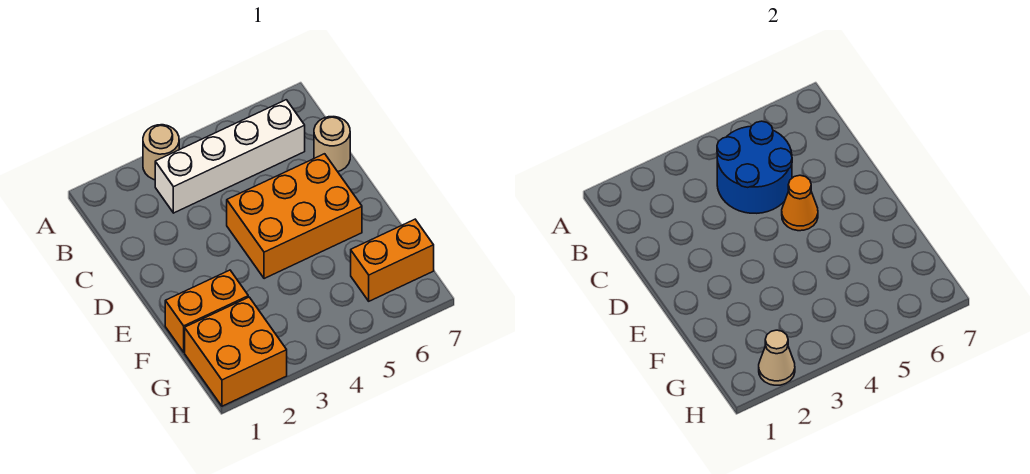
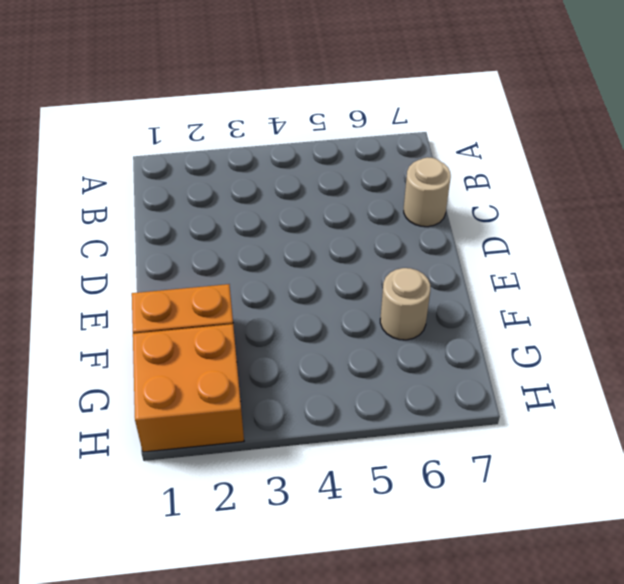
tan 1x1 round brick [380,268,430,340] -> tan 1x1 round brick moved to [143,125,179,180]
none -> white 1x4 brick [155,100,305,213]
none -> orange 2x3 brick [227,154,362,279]

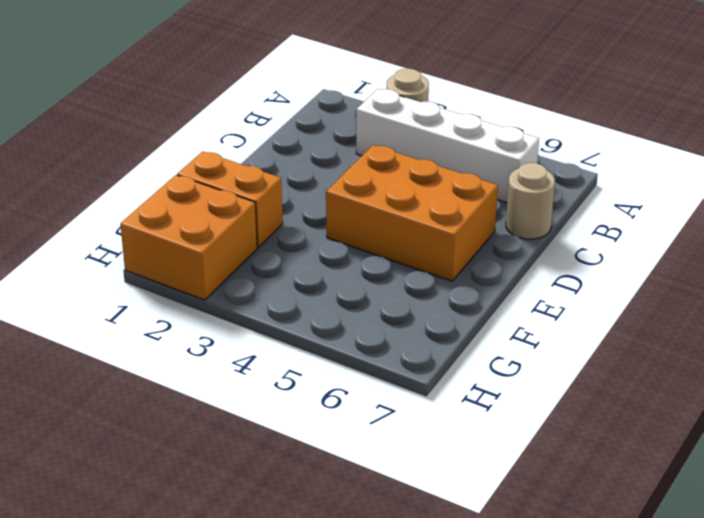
none -> orange 1x2 brick [351,219,434,301]
none -> blue 2x2 round brick [717,121,792,213]

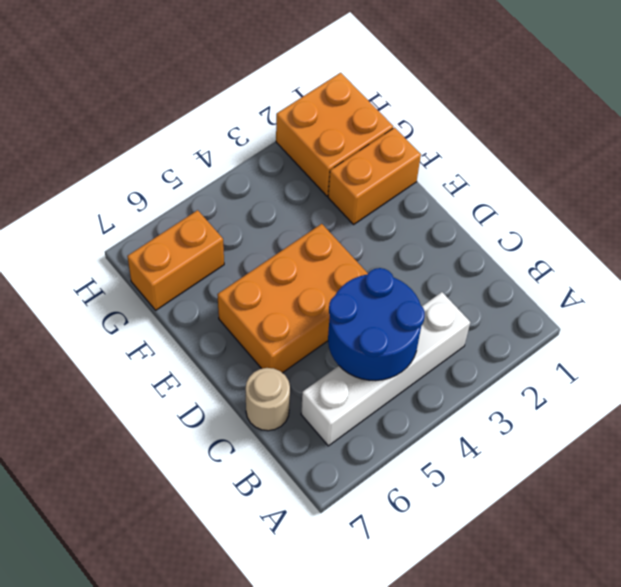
none -> tan 1x1 round brick [143,125,179,180]
none -> orange 1x1 cone [782,175,818,231]

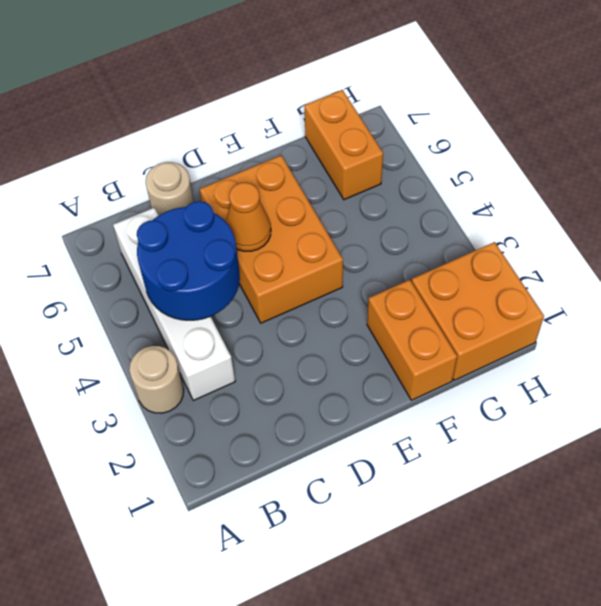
none -> tan 1x1 cone [759,330,795,385]

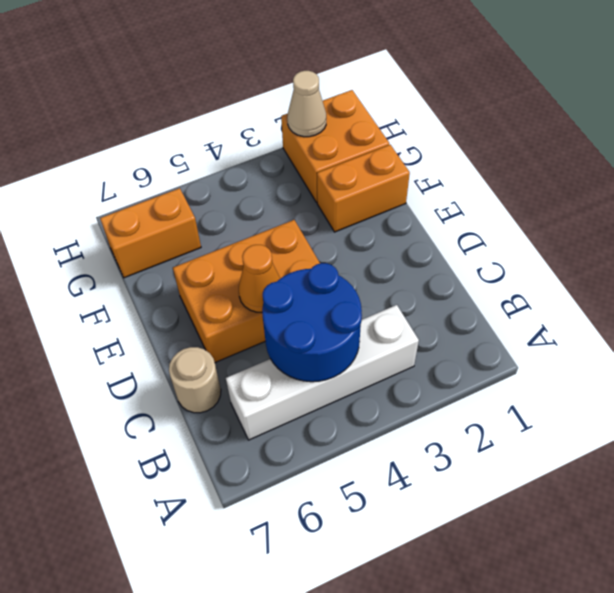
none -> tan 1x1 round brick [143,125,179,180]

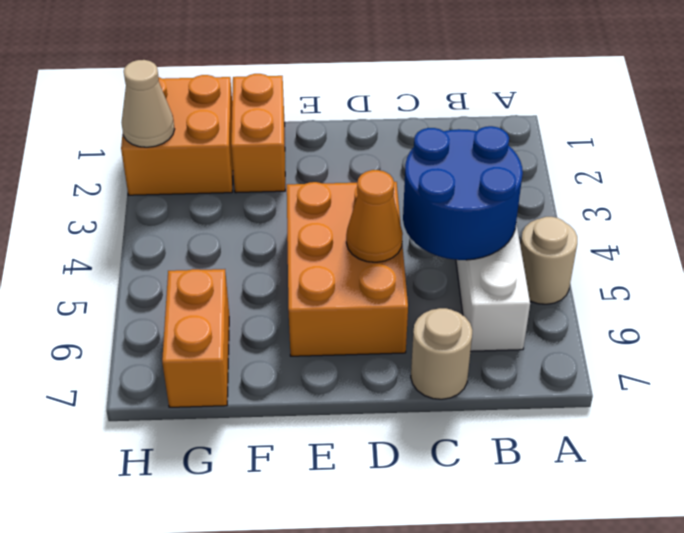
tan 1x1 round brick [520,217,577,304] -> tan 1x1 round brick moved to [143,125,179,180]

